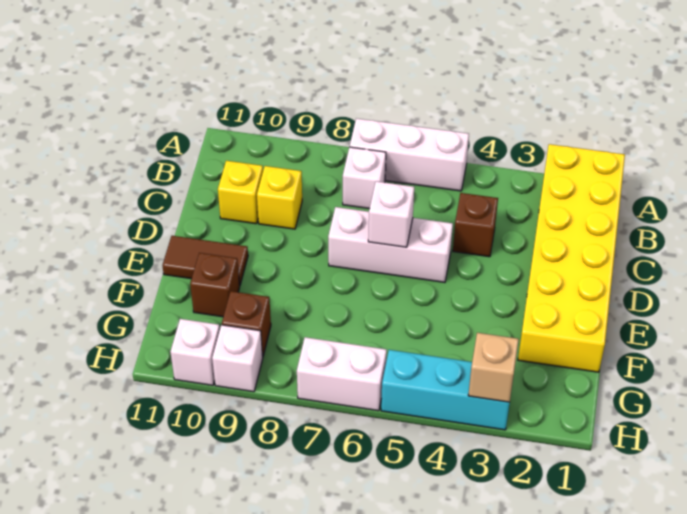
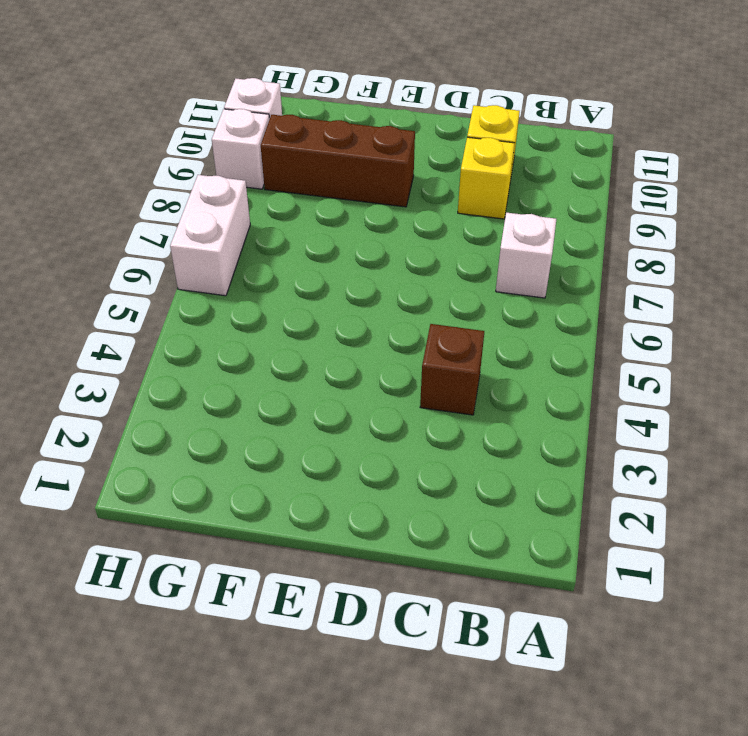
brown 1x3 brick [261,115,415,207] -> brown 1x1 brick [222,291,271,357]
none -> yellow 2x6 brick [518,144,625,372]
none -> white 1x3 brick [350,118,469,191]
none -> white 1x3 brick [328,207,453,282]

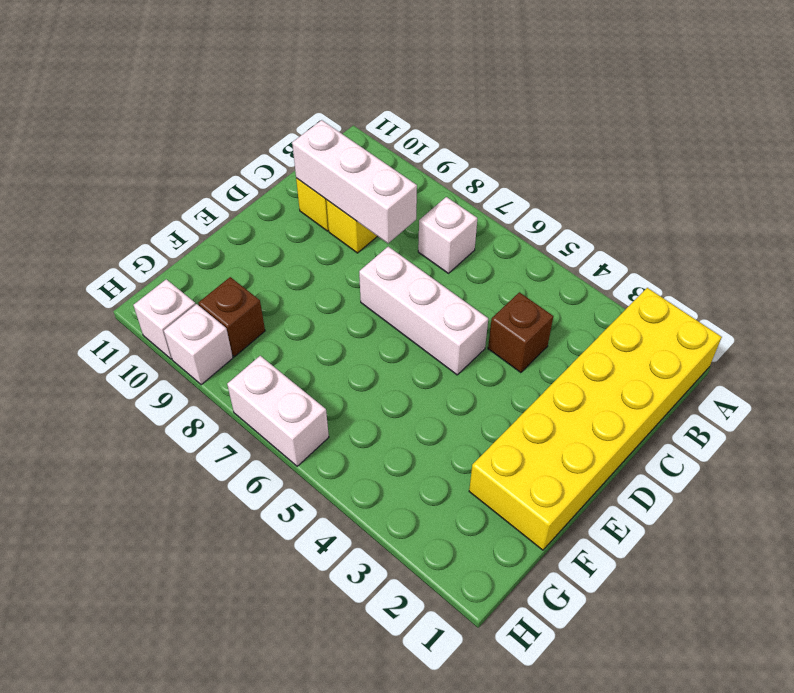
white 1x3 brick [292,120,417,243] -> white 1x3 brick moved to [350,118,469,191]
none -> brown 1x2 tile [162,236,248,285]
none -> brown 1x1 brick [190,253,240,317]
none -> cyan 1x3 brick [381,350,510,430]

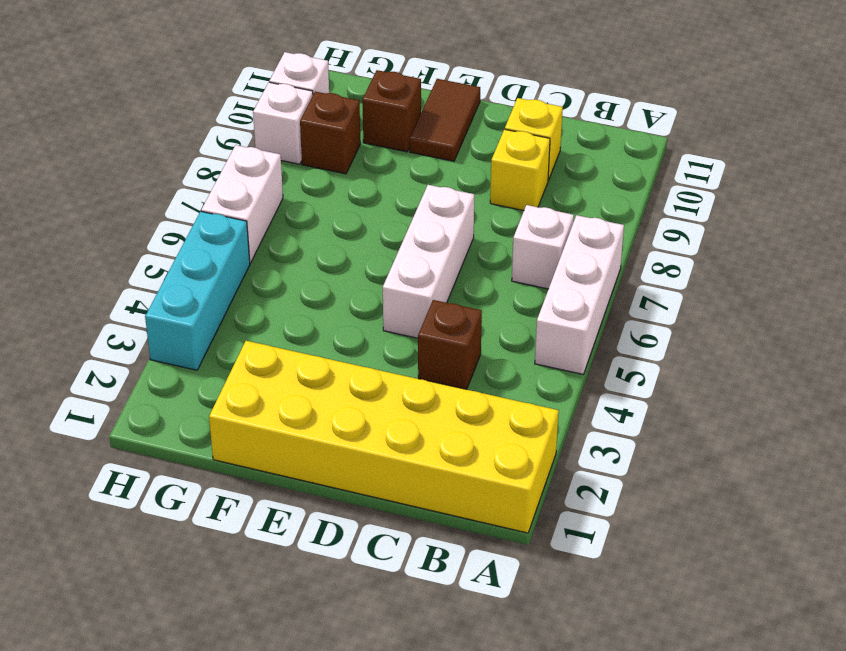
none -> white 1x1 brick [368,181,414,247]
none -> tan 1x1 brick [468,333,519,402]

